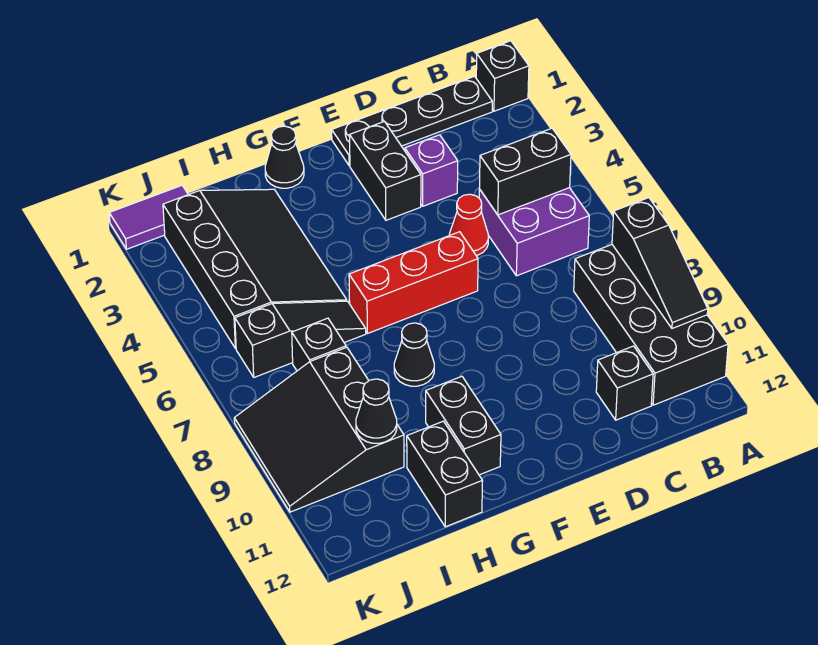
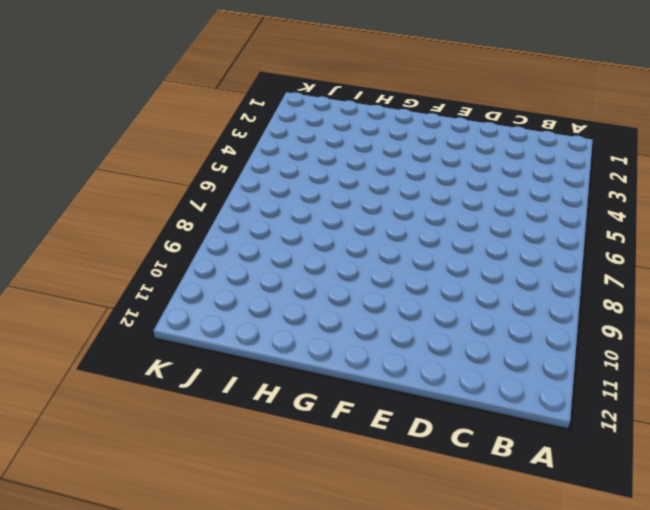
none -> black 1x1 brick [476,41,529,111]
none -> black 2x4 brick [574,245,728,405]
none -> black 1x4 plate [332,76,492,166]

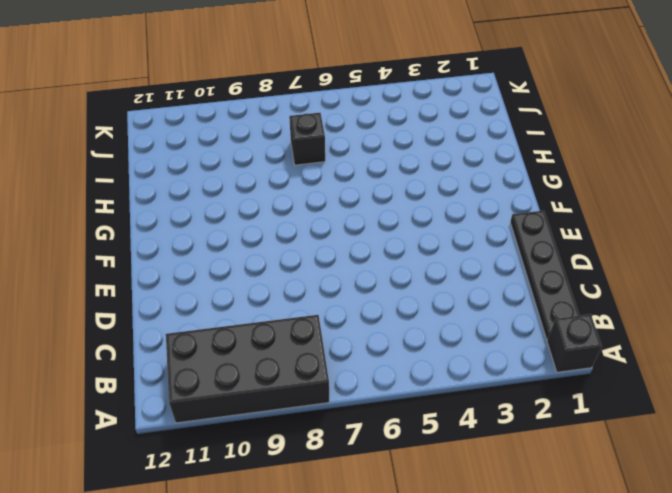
none -> purple 2x2 brick [479,188,589,276]
none -> black 1x1 brick [596,346,653,420]
none -> purple 1x1 brick [405,135,458,206]

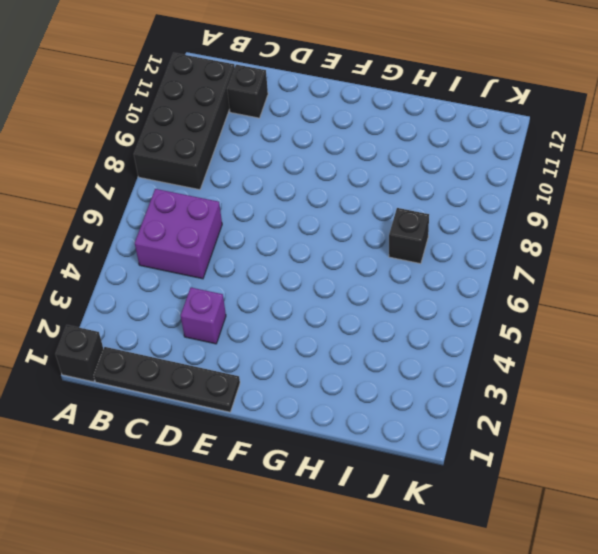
none -> red 1x1 cone [449,194,488,256]
none -> black 1x2 brick [350,121,421,220]
none -> red 1x3 brick [349,232,478,334]

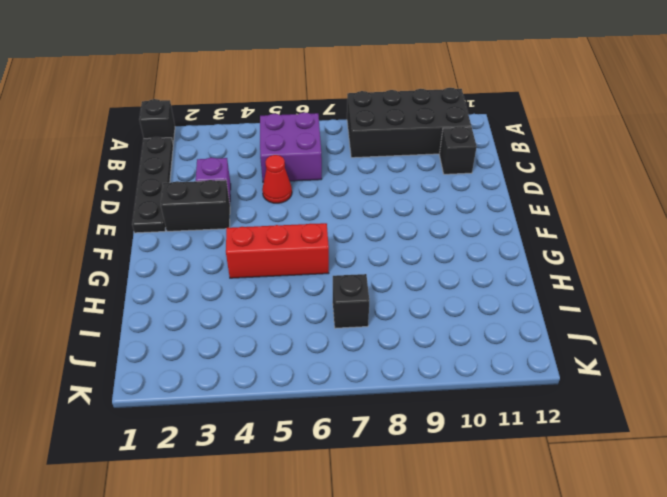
red 1x3 brick [226,223,329,278] -> red 1x3 brick turned to [349,232,478,334]
none -> black 1x1 cone [265,126,304,188]
none -> black 1x1 cone [394,323,434,386]
none -> black 1x2 brick [426,376,501,475]

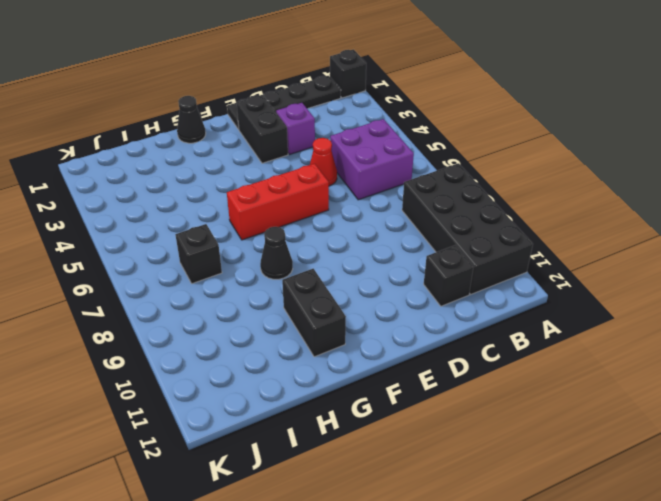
none -> black 3x4 slope [163,189,347,349]
none -> black 1x3 slope [235,301,366,377]
none -> black 1x2 brick [407,421,483,527]

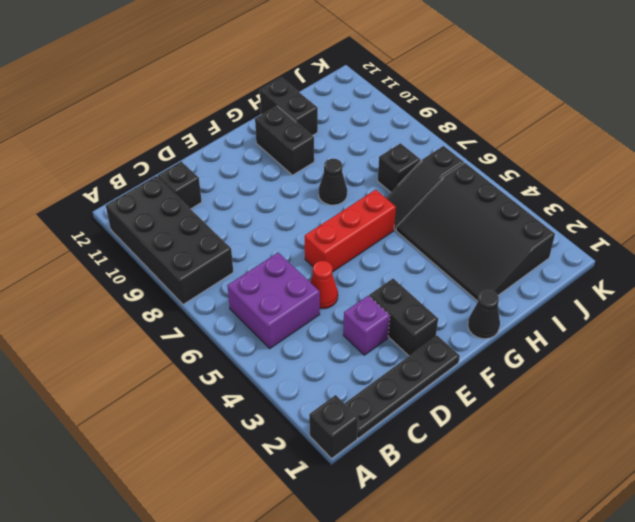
none -> black 3x3 slope [234,347,404,512]
none -> purple 1x2 tile [109,186,188,249]
none -> black 1x3 slope [612,198,708,328]

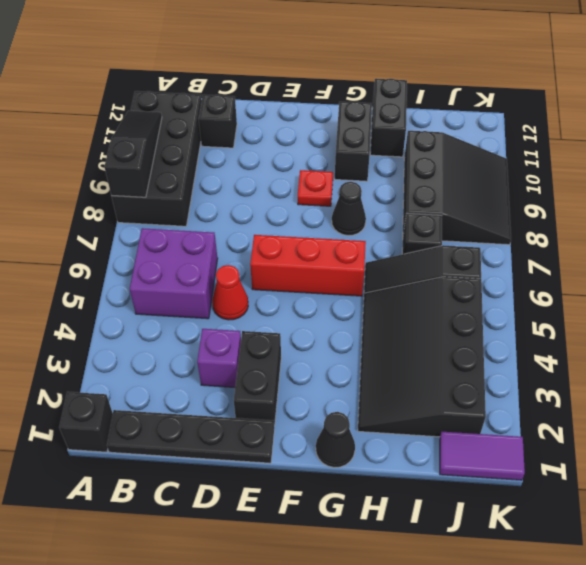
red 1x1 plate [298,170,333,206] -> none
none -> black 1x2 brick [479,128,571,215]
none -> black 1x1 cone [356,379,397,443]

